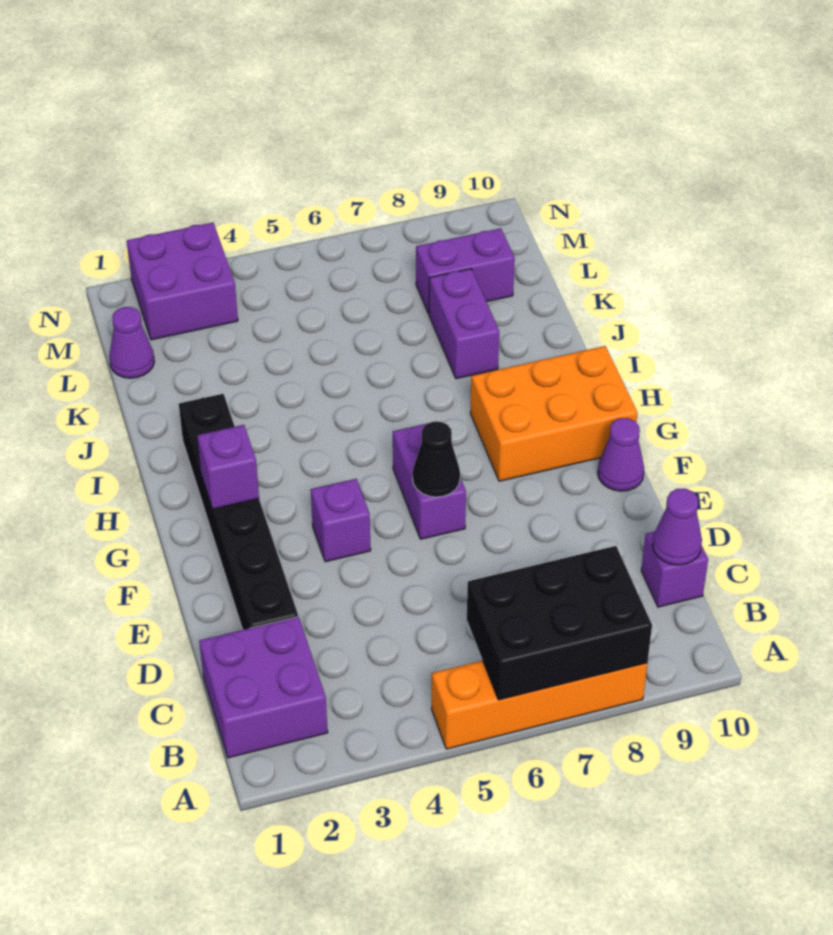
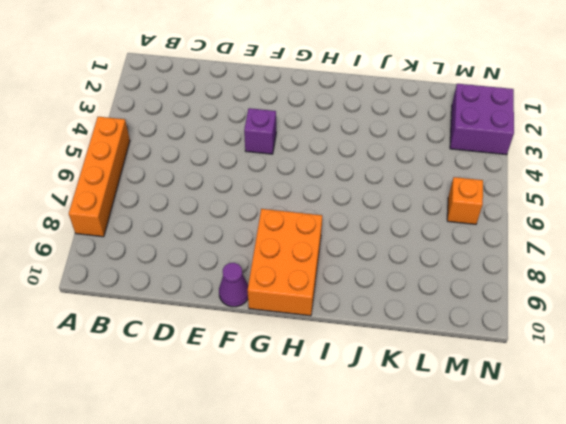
orange 1x1 brick [447,177,483,224] -> none
none -> purple 2x2 brick [199,617,328,758]
none -> purple 1x1 brick [641,531,708,607]
none -> black 1x6 brick [179,394,298,630]

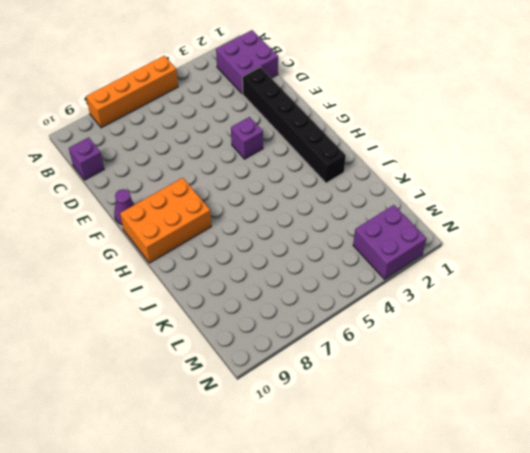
none -> purple 1x2 brick [393,421,466,539]
none -> purple 1x2 brick [429,269,499,379]
none -> purple 1x1 cone [109,307,154,378]

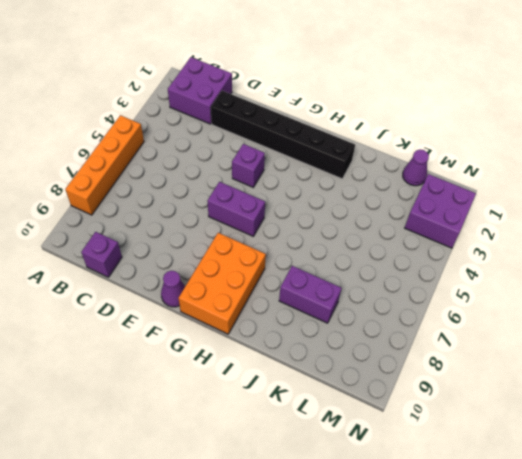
none -> purple 1x2 brick [416,228,515,314]
none -> black 2x3 brick [467,546,652,700]
none -> purple 1x1 cone [652,489,702,565]

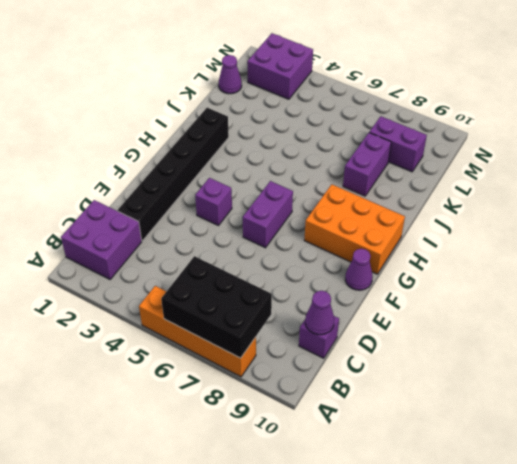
none -> black 1x1 cone [412,422,460,497]
none -> purple 1x1 brick [197,425,259,509]

